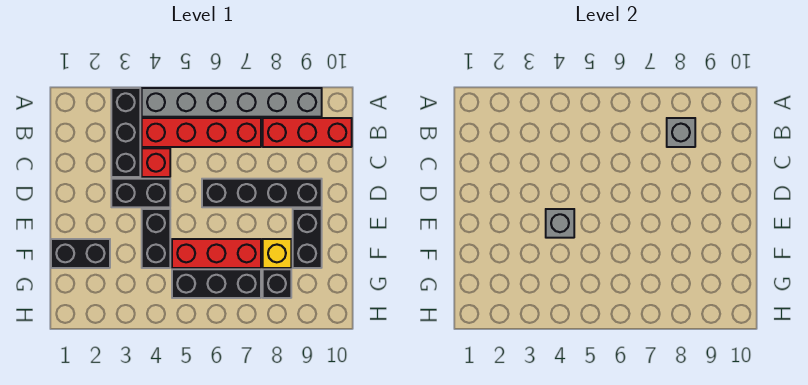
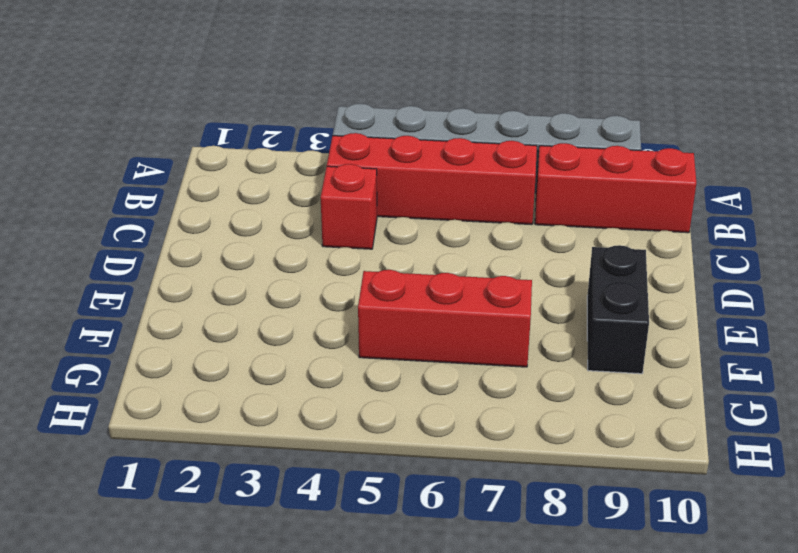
none -> black 1x3 brick [111,88,140,177]
none -> black 1x2 brick [111,179,170,207]
none -> black 1x4 brick [202,179,322,207]

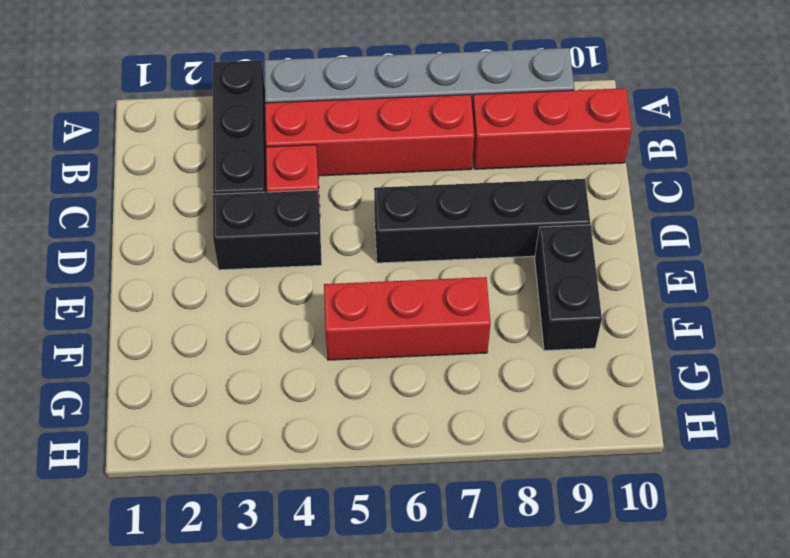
none -> black 1x2 brick [142,209,170,268]
none -> black 1x2 brick [51,239,110,268]
none -> yellow 1x1 brick [263,239,291,268]

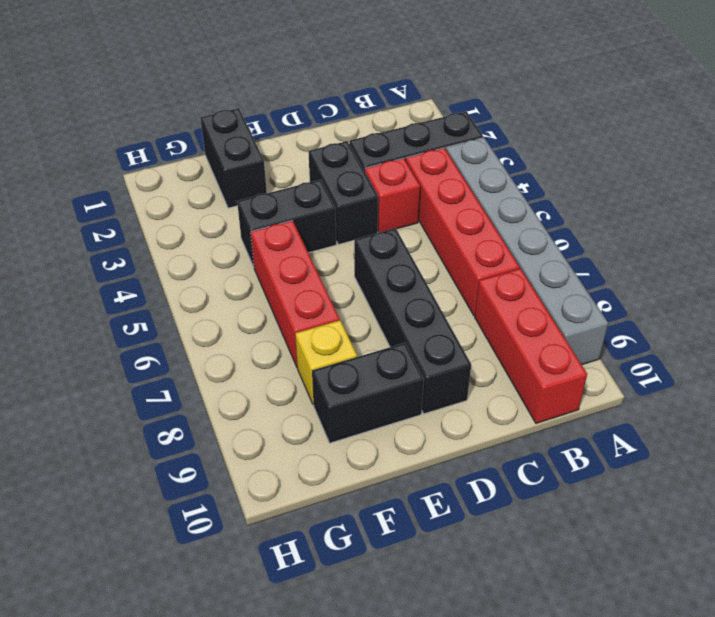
none -> black 1x3 brick [172,269,261,298]
none -> black 1x1 brick [263,269,291,298]
none -> grey 1x1 brick [667,118,695,147]

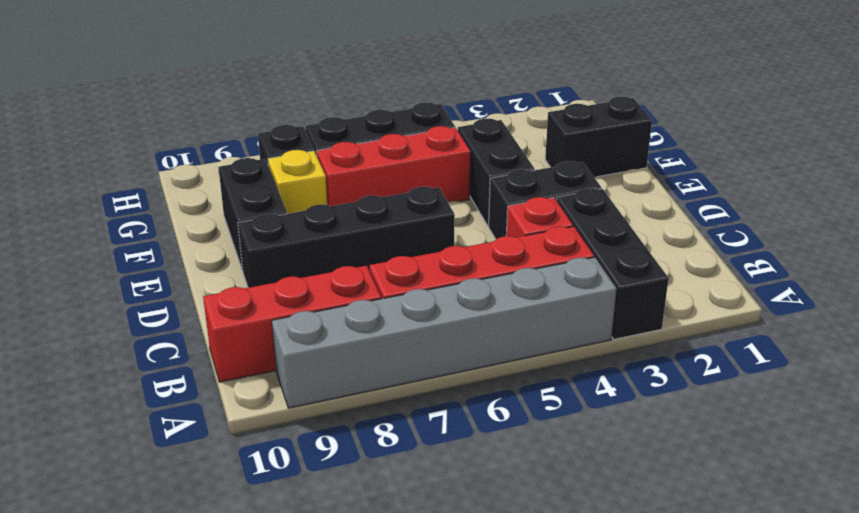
none -> grey 1x1 brick [667,118,695,147]
none -> grey 1x1 brick [546,209,574,238]

